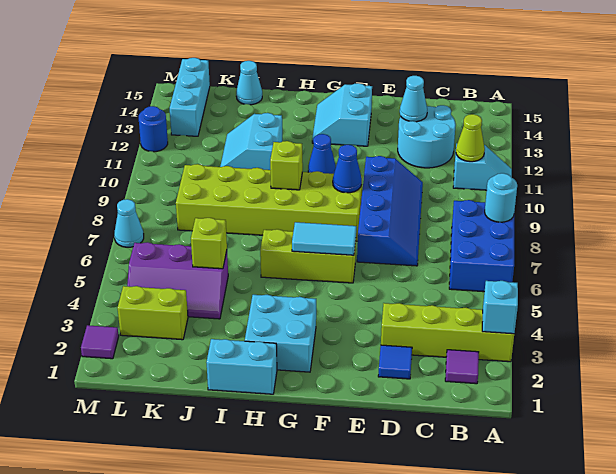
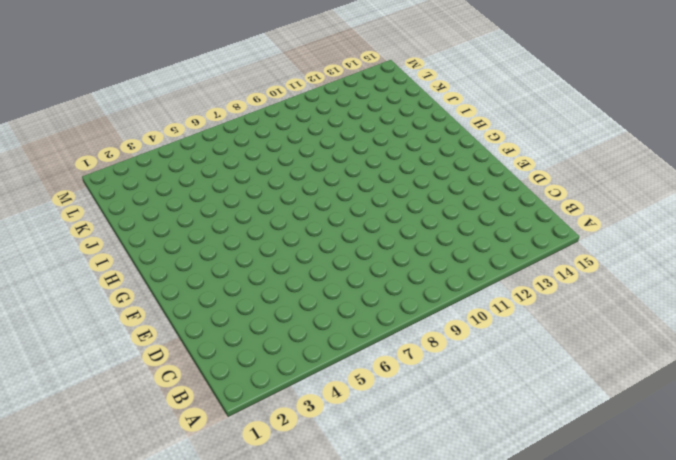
none -> lime 1x4 brick [381,303,514,362]
none -> blue 2x3 brick [449,200,514,292]
none -> cyan 1x2 slope [453,144,512,190]

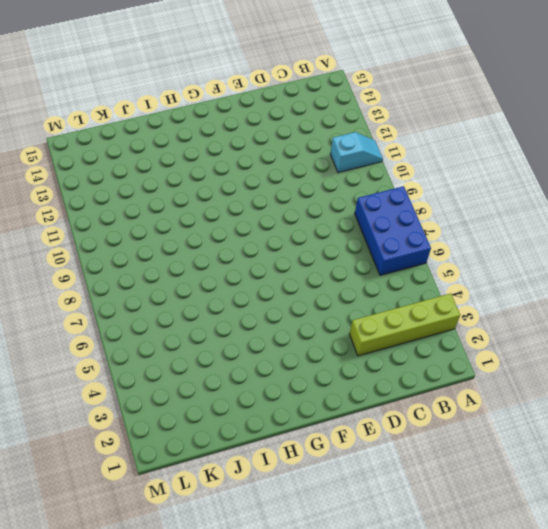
none -> purple 1x1 tile [445,350,479,384]
none -> cyan 2x2 round brick [398,105,456,168]
none -> blue 1x1 tile [378,345,412,379]

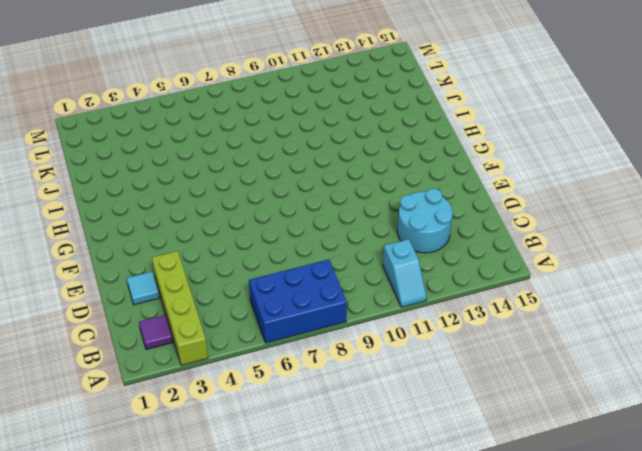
cyan 1x1 tile [127,272,160,305] -> blue 1x1 tile [378,345,412,379]
none -> blue 2x4 slope [357,156,423,266]
none -> lime 1x3 brick [260,229,356,283]
none -> lime 2x6 brick [176,164,363,241]

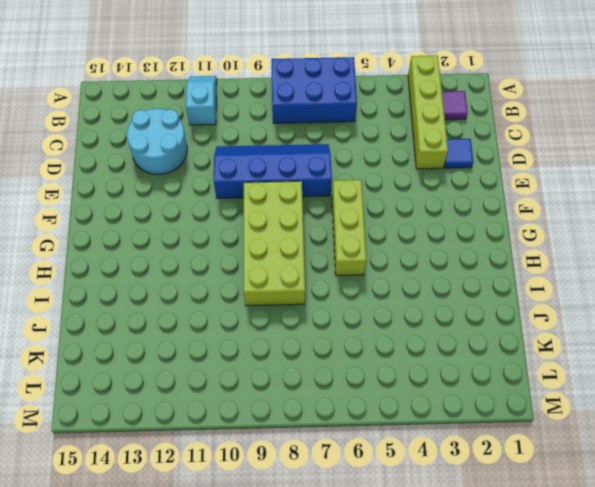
lime 2x4 brick [244,181,305,306] -> lime 2x6 brick [176,164,363,241]
none -> cyan 2x2 slope [312,83,372,146]
none -> cyan 2x2 brick [245,295,316,372]
none -> blue 1x1 cone [308,134,336,174]

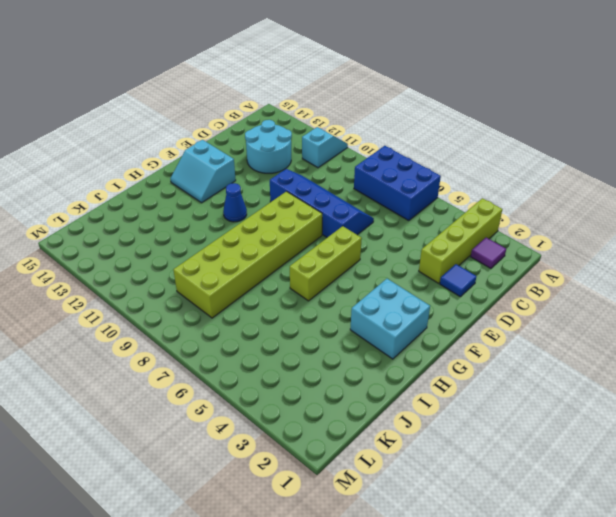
none -> cyan 1x2 brick [206,339,277,394]
none -> cyan 2x2 slope [220,113,282,170]
none -> purple 2x3 slope [127,242,228,319]

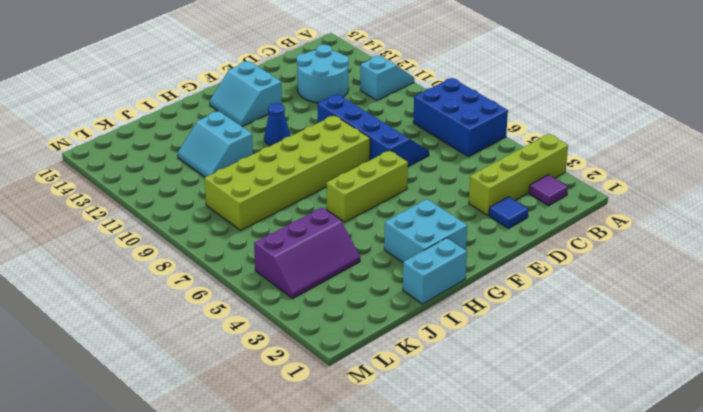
none -> cyan 1x1 cone [236,61,262,105]
none -> lime 1x2 brick [118,286,188,340]
none -> cyan 1x3 brick [170,58,210,136]

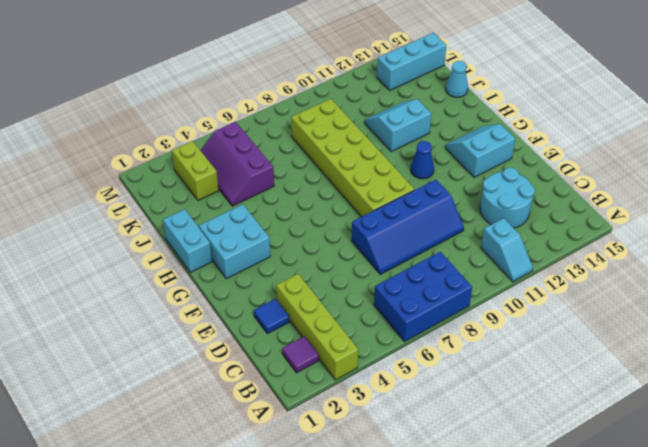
none -> lime 1x3 brick [260,229,356,283]
none -> purple 1x1 tile [81,325,119,359]
none -> cyan 1x1 cone [114,199,144,247]

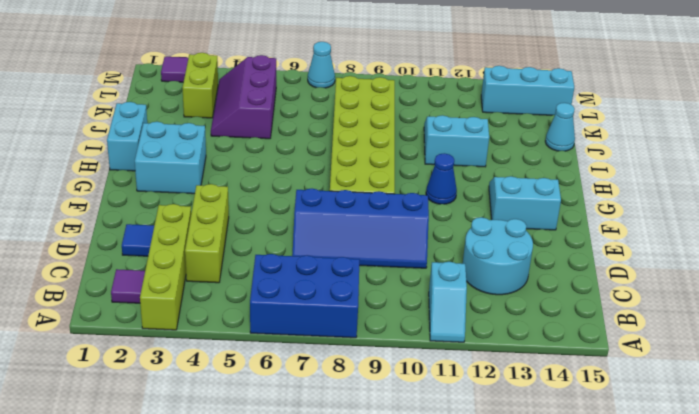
lime 1x3 brick [185,184,229,283] -> lime 1x3 brick moved to [260,229,356,283]
none -> blue 1x1 round brick [139,106,168,152]
none -> cyan 1x1 brick [482,281,518,334]
none -> cyan 1x1 round brick [485,173,517,222]

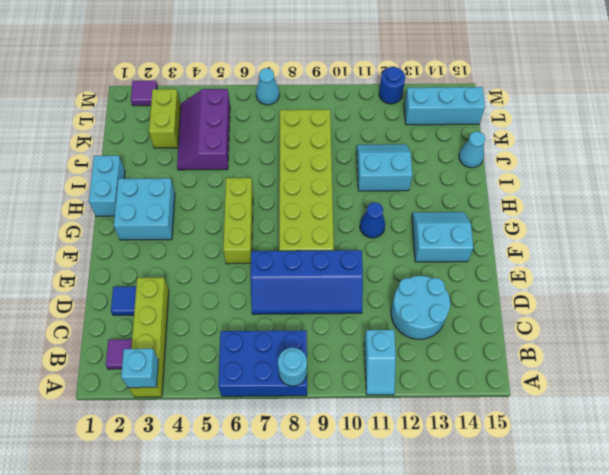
none -> lime 1x1 cone [456,114,485,162]
none -> cyan 1x1 cone [400,76,427,122]
none -> cyan 1x2 tile [292,222,356,255]

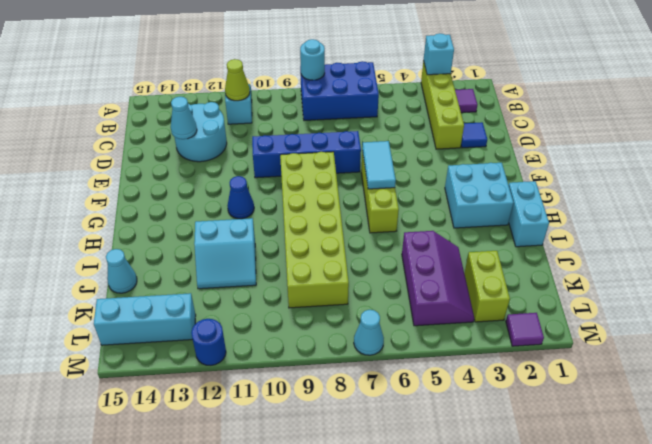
none -> cyan 2x2 slope [312,83,372,146]
none -> blue 1x1 cone [333,145,362,193]
none -> lime 1x1 brick [270,141,303,190]

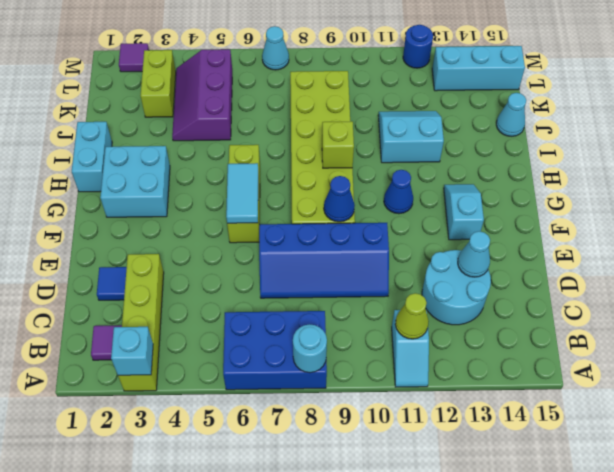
cyan 1x2 slope [444,184,484,240] -> cyan 2x2 slope [312,83,372,146]
none -> lime 1x1 brick [191,218,227,269]

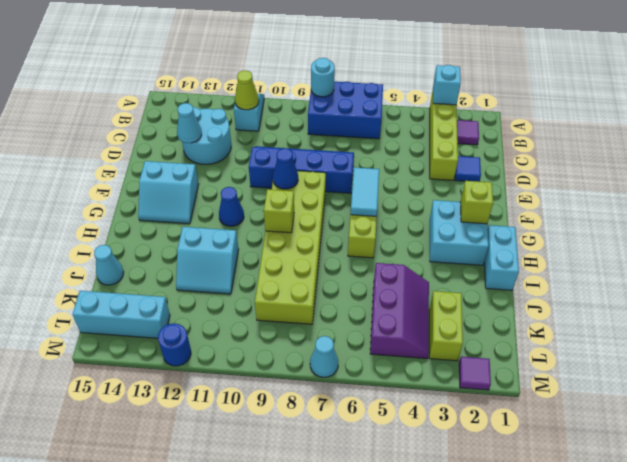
lime 1x1 brick [460,181,493,224] -> lime 1x1 brick moved to [191,218,227,269]

